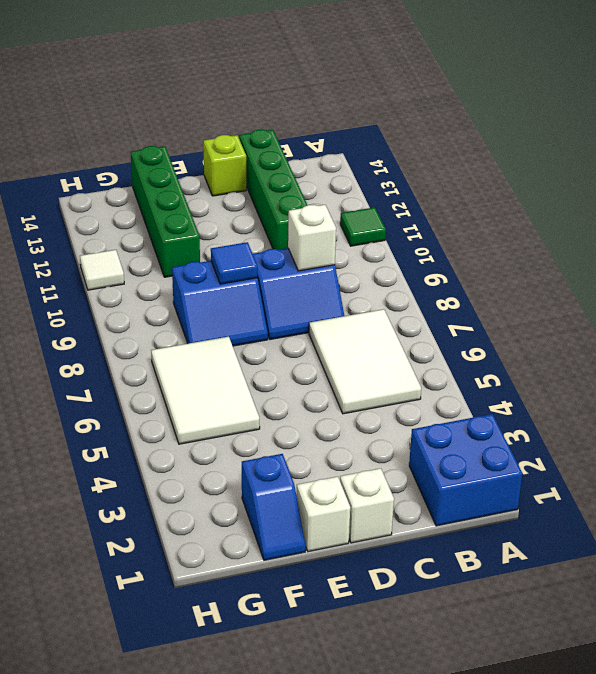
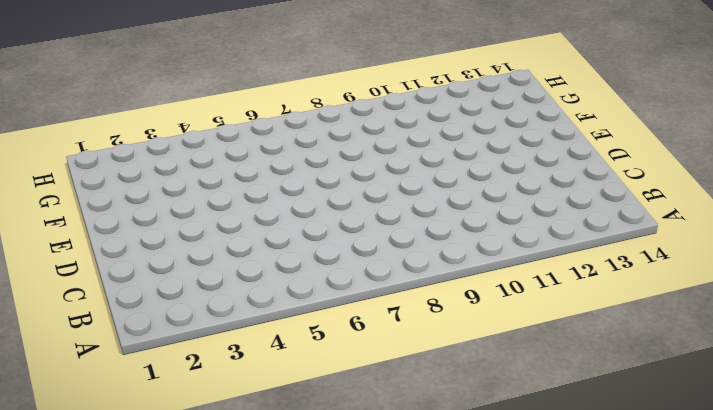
none -> blue 2x2 brick [409,414,522,526]
none -> green 1x1 tile [340,207,386,246]
none -> white 2x3 tile [309,309,421,414]

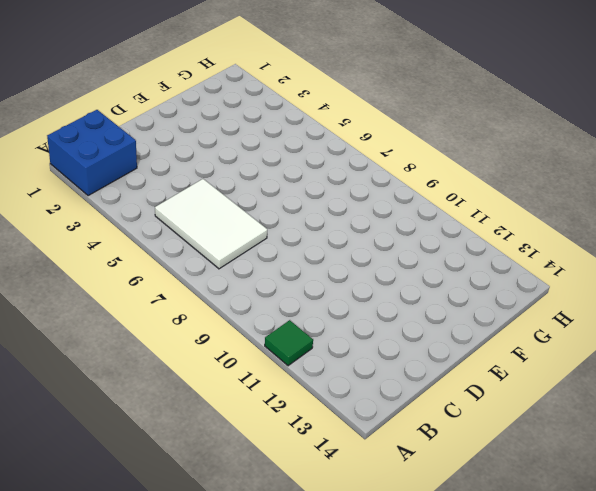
none -> blue 2x2 slope [253,248,344,339]
none -> green 1x4 brick [239,130,307,250]
none -> white 1x1 brick [340,468,394,543]

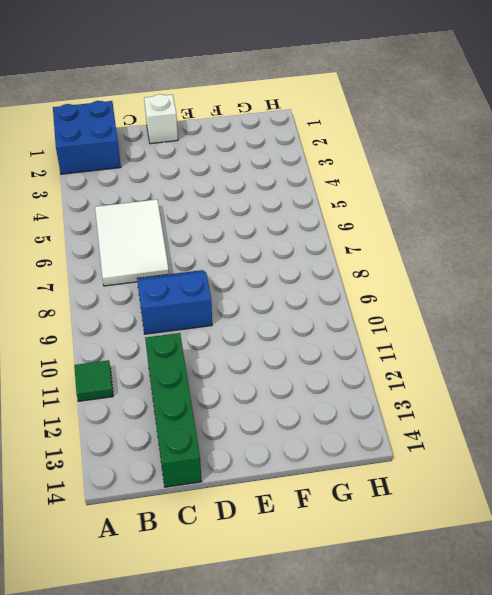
none -> lime 1x1 brick [203,135,246,196]
none -> white 1x1 brick [296,477,350,552]
none -> blue 2x2 slope [172,261,268,346]

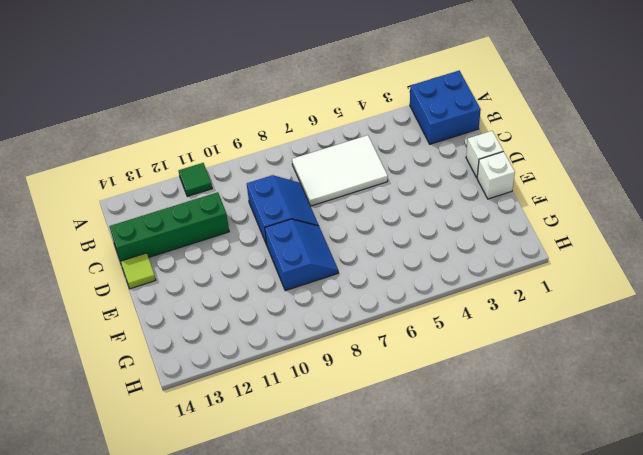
lime 1x1 tile [120,253,156,289] -> lime 1x1 brick [203,135,246,196]
none -> blue 1x2 slope [242,454,306,560]
none -> white 2x3 tile [151,336,260,444]
none -> green 1x4 brick [131,146,200,277]

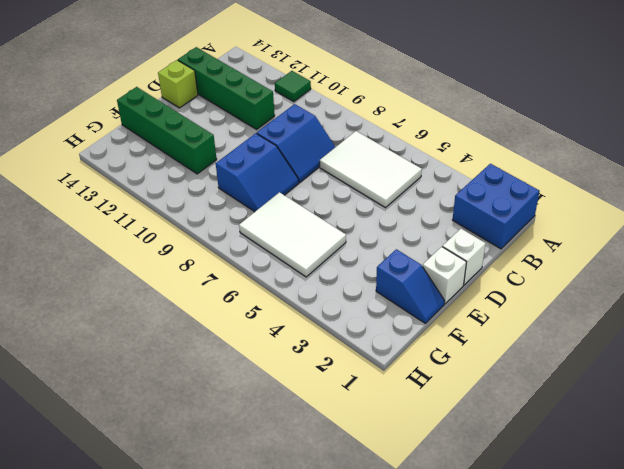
none -> white 1x1 tile [80,250,124,290]
none -> white 1x1 brick [288,205,336,271]
none -> blue 1x1 tile [211,242,257,284]

